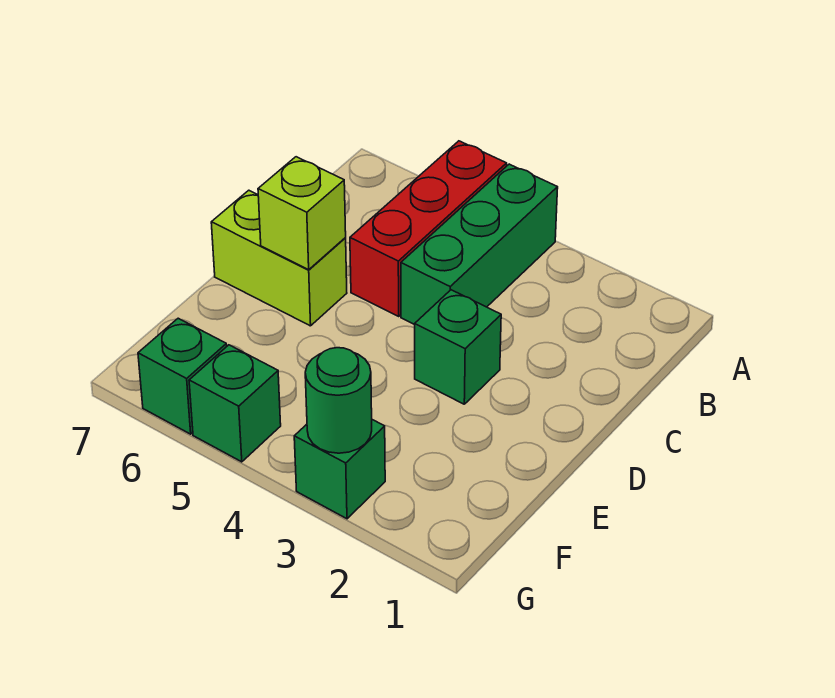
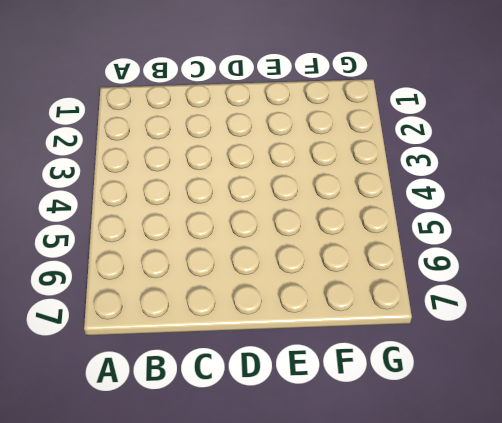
none -> green 1x3 brick [401,164,558,325]
none -> red 1x3 brick [350,141,507,316]

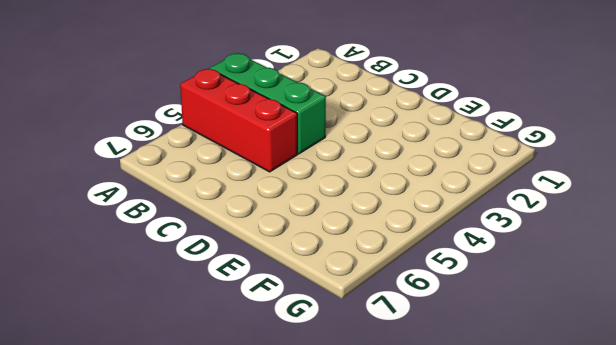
none -> green 1x1 brick [415,290,501,404]
none -> lime 1x2 brick [211,190,347,326]

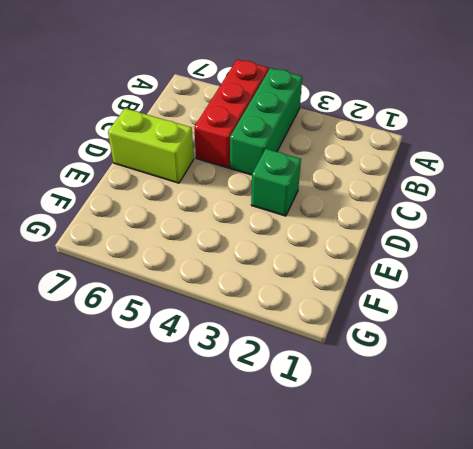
none -> green 1x1 brick [294,420,385,519]
none -> green 1x1 brick [189,345,281,462]

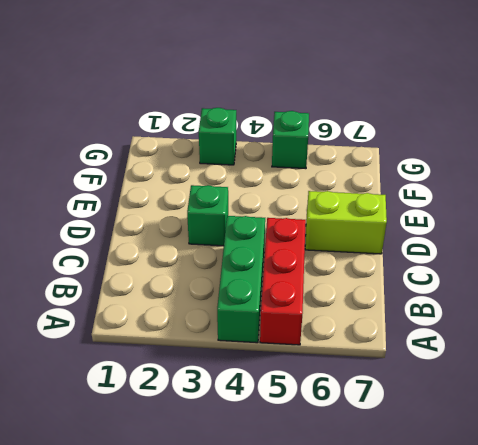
none -> green 1x1 brick [138,318,227,434]
none -> lime 1x1 brick [258,157,346,270]

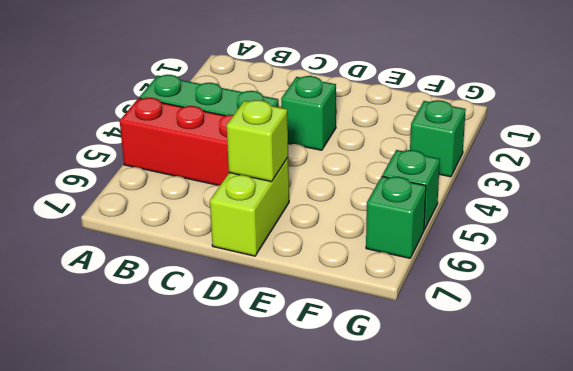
none -> green 1x1 round brick [305,348,372,453]

